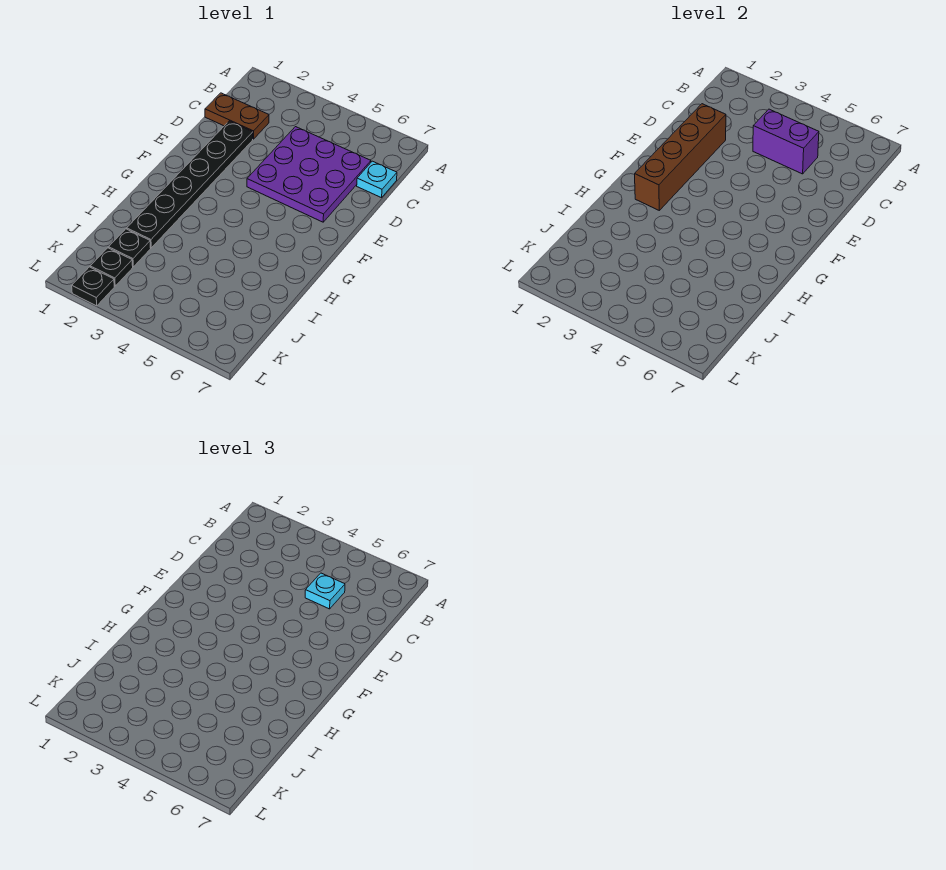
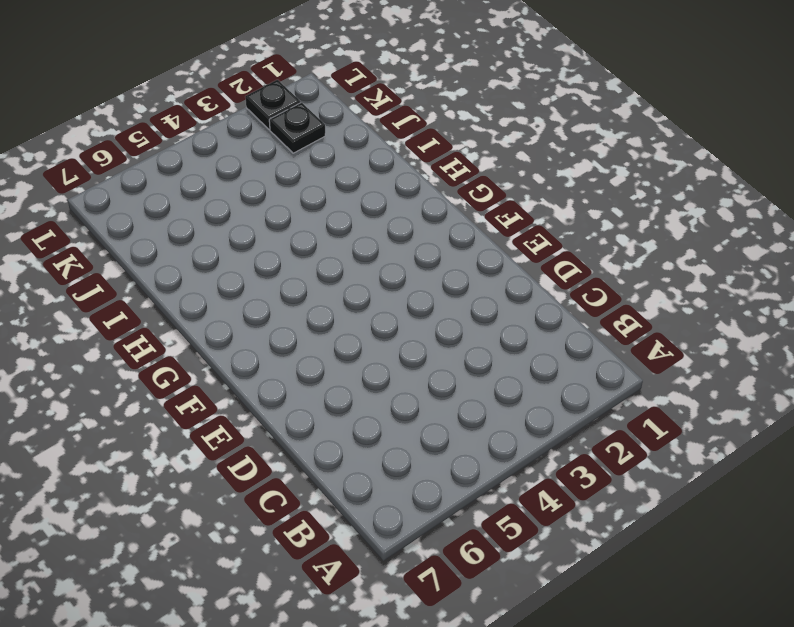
none -> brown 1x2 plate [205,93,269,139]
none -> purple 3x3 plate [247,127,371,222]

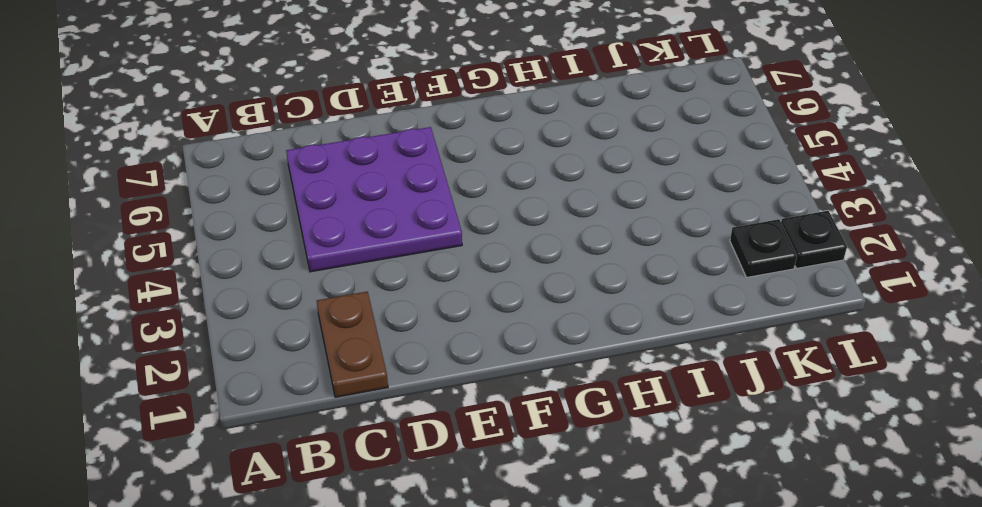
none -> cyan 1x1 plate [357,161,397,198]
none -> black 1x6 plate [127,121,253,248]

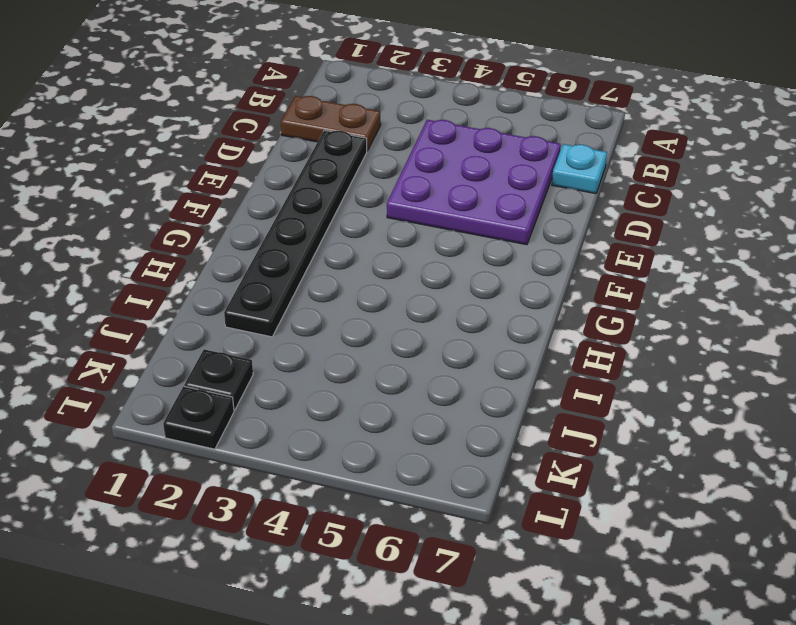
none -> black 1x1 plate [109,229,151,267]
none -> purple 1x2 brick [753,109,819,174]

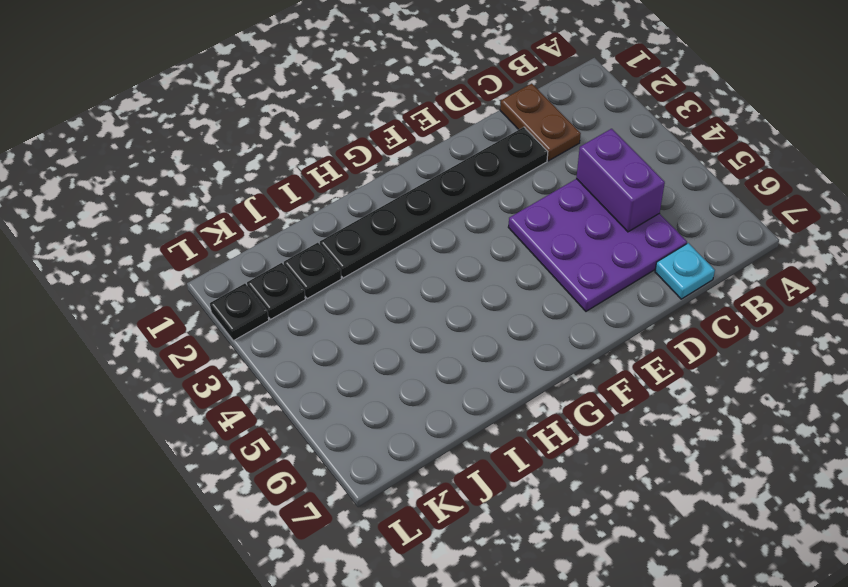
none -> brown 1x4 brick [635,104,726,210]
none -> cyan 1x1 plate [305,573,345,609]

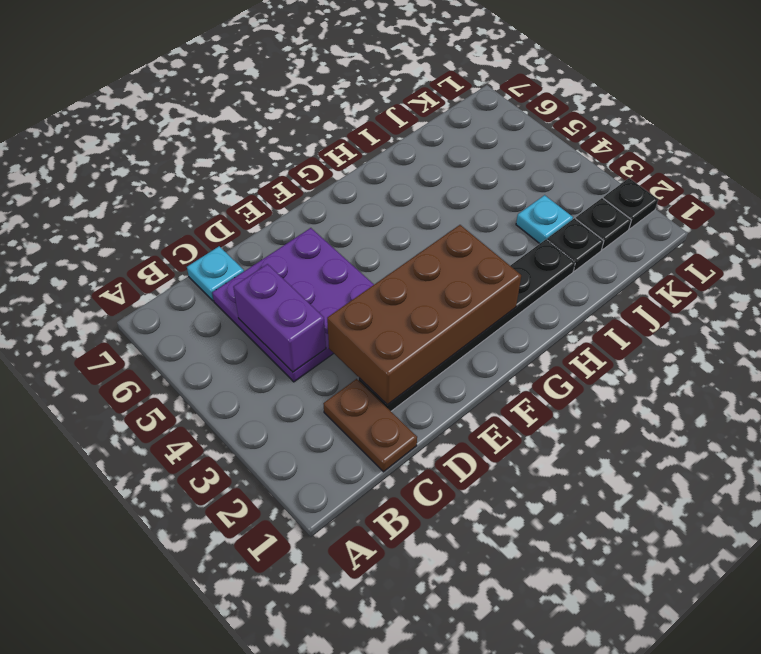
brown 2x4 brick [327,225,521,405] -> brown 1x4 brick [635,104,726,210]
cyan 1x1 plate [516,195,573,244] -> cyan 1x1 plate moved to [305,573,345,609]

